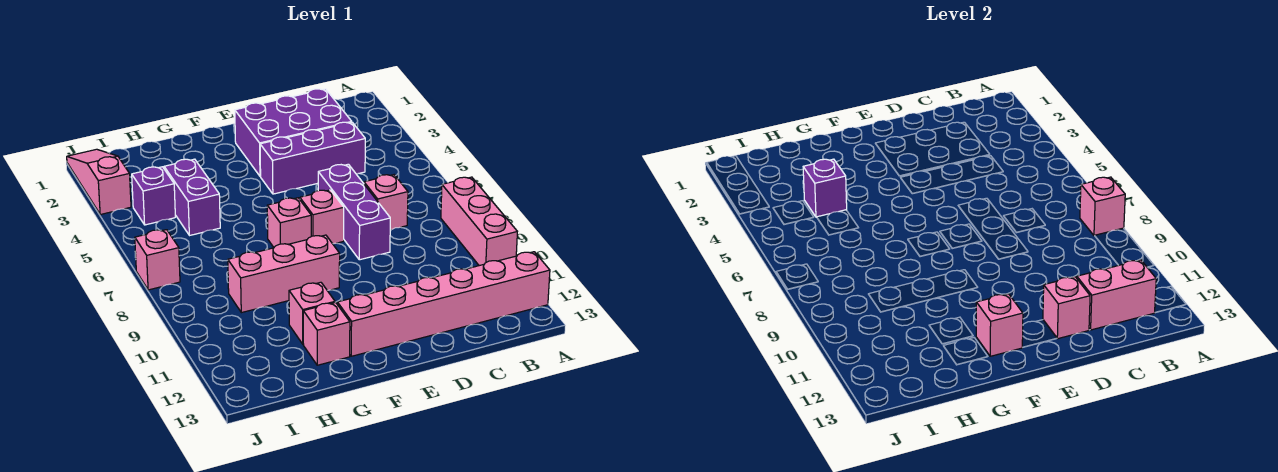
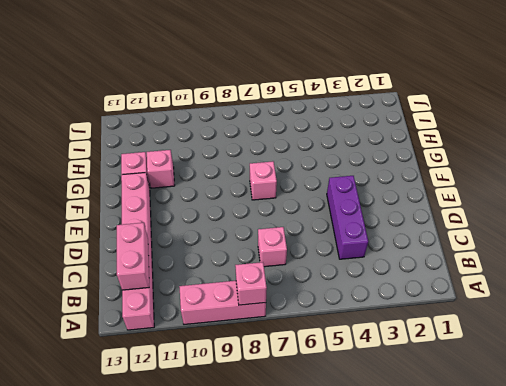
none -> purple 2x3 brick [235,89,352,176]
none -> purple 1x3 brick [318,164,390,260]
none -> pink 1x1 brick [300,190,344,244]

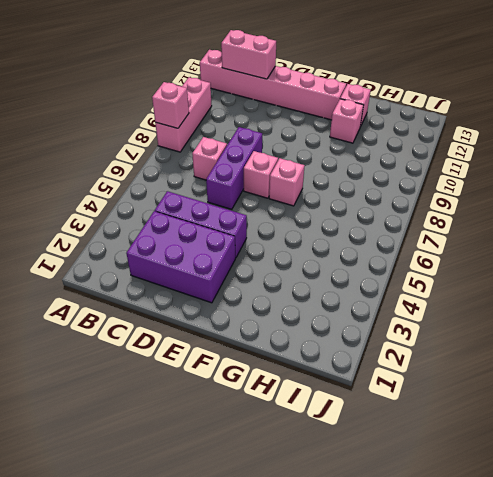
none -> pink 1x3 brick [228,235,340,313]
none -> purple 1x2 brick [164,159,220,236]
none -> purple 1x1 brick [132,167,175,225]

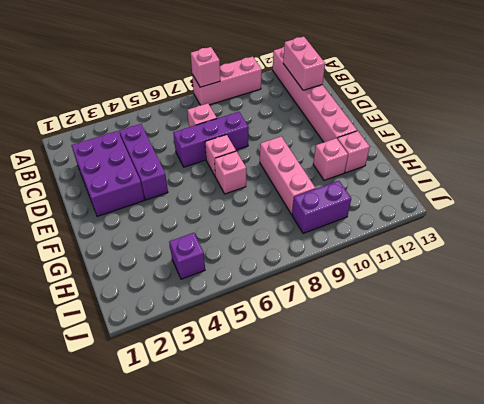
purple 1x2 brick [292,181,351,233] -> purple 1x2 brick moved to [164,159,220,236]
none -> pink 1x3 slope [67,149,131,214]
none -> pink 1x1 brick [135,230,180,290]
none -> pink 1x1 brick [1043,277,1090,339]

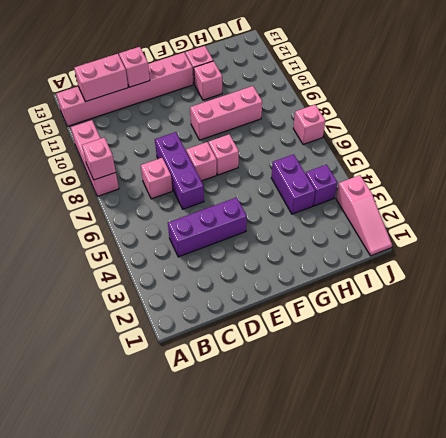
none -> purple 2x3 brick [235,89,352,176]
none -> pink 1x1 brick [976,294,1023,356]
none -> purple 1x1 brick [803,159,847,217]

